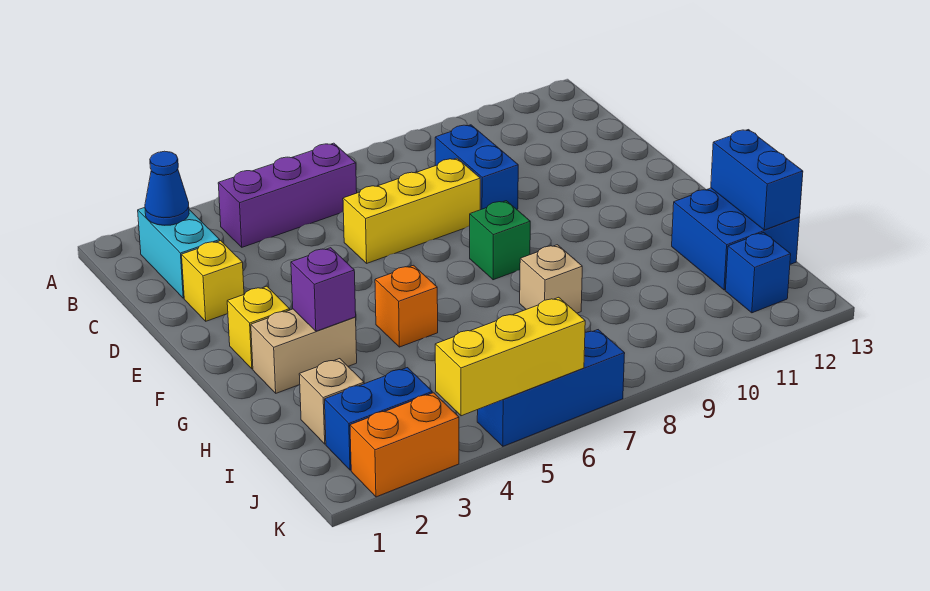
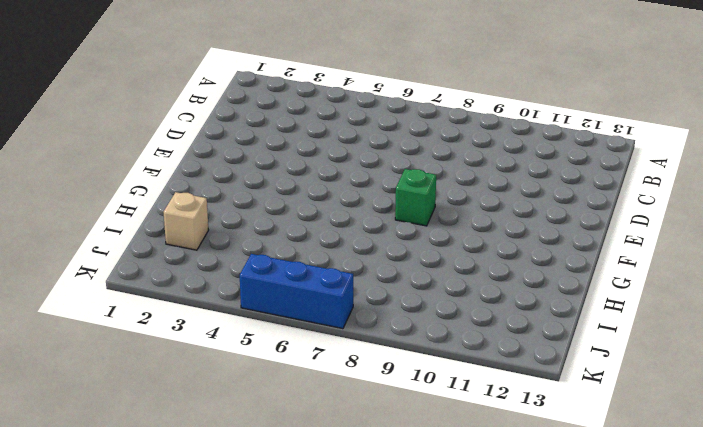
none -> cyan 1x2 brick [138,208,220,298]
none -> purple 1x3 brick [218,143,357,247]
none -> blue 1x2 brick [435,125,518,210]

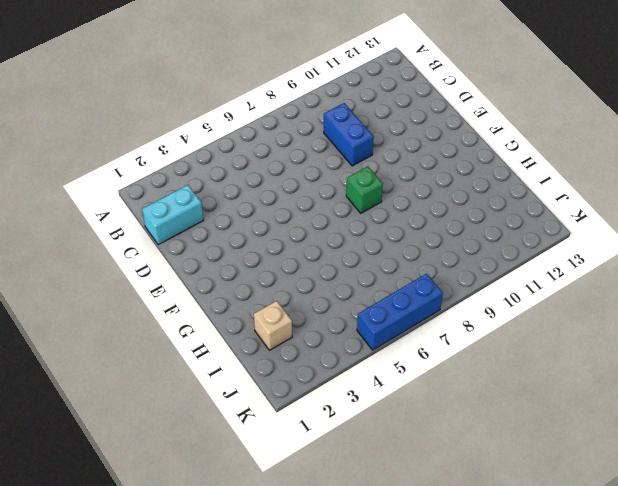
cyan 1x2 brick [142,185,203,245] -> cyan 1x2 brick turned to [138,208,220,298]
none -> purple 1x3 brick [218,143,357,247]
none -> yellow 1x1 brick [182,241,244,321]
none -> yellow 1x3 brick [343,158,480,263]

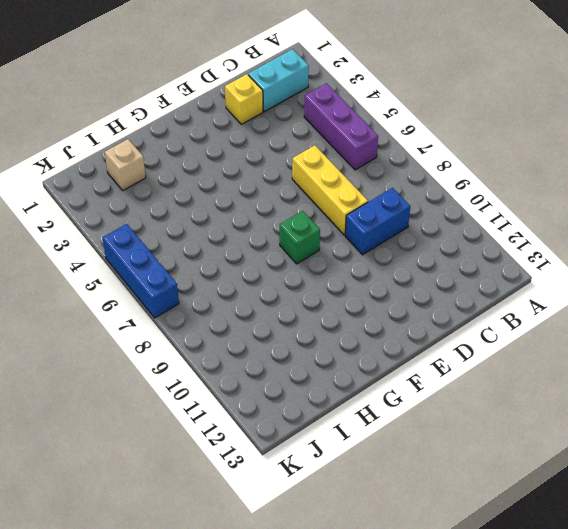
none -> yellow 1x1 brick [227,286,290,369]
none -> tan 1x2 brick [251,309,357,393]
none -> orange 1x1 brick [375,265,438,347]

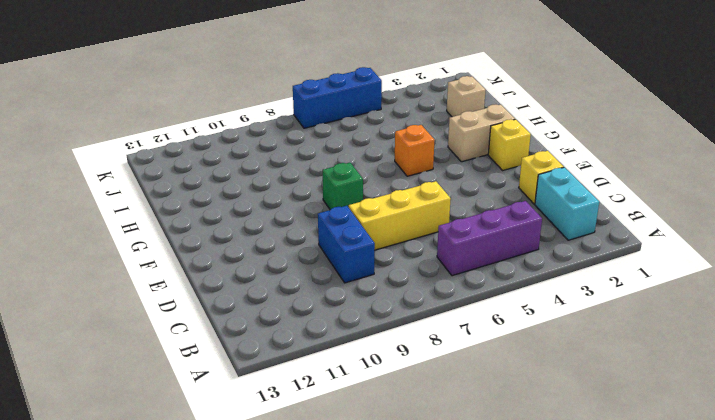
none -> tan 1x1 brick [520,245,582,313]
none -> blue 2x2 brick [672,188,800,290]
none -> blue 1x2 brick [325,368,432,470]

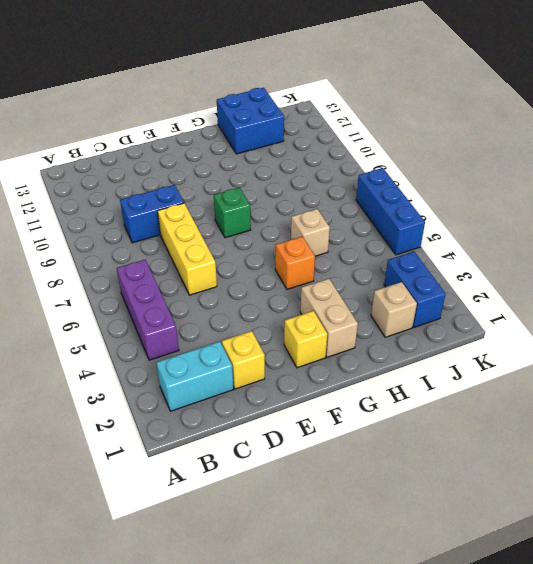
tan 1x1 brick [291,209,330,256] -> tan 1x1 brick moved to [520,245,582,313]
none -> blue 1x1 brick [725,233,791,313]
none -> orange 1x2 brick [350,393,459,497]
none -> blue 1x1 cone [145,151,189,225]

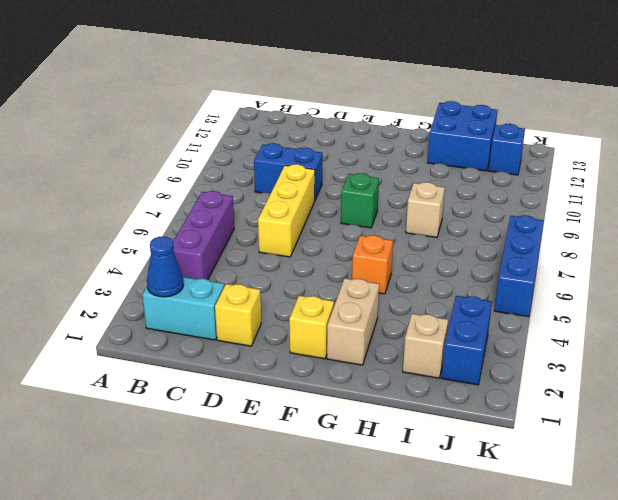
none -> orange 1x2 brick [350,393,459,497]
none -> purple 1x1 brick [291,248,356,331]
none -> blue 1x2 brick [711,130,803,230]

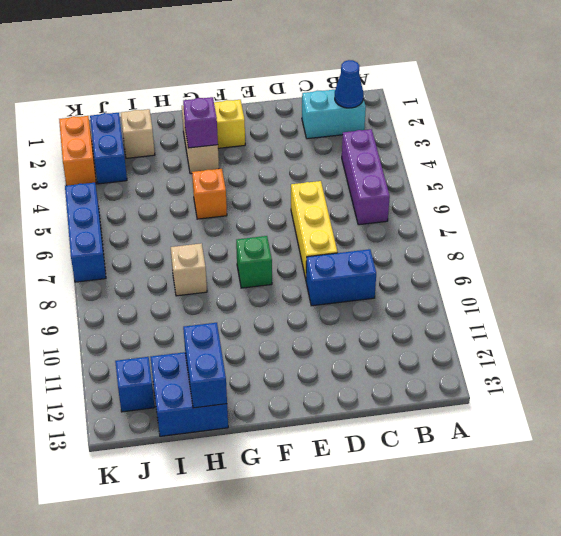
blue 1x2 brick [183,323,227,408] -> blue 1x2 brick turned to [711,130,803,230]
none -> yellow 1x1 brick [182,241,244,321]
none -> yellow 1x3 brick [435,297,585,416]

